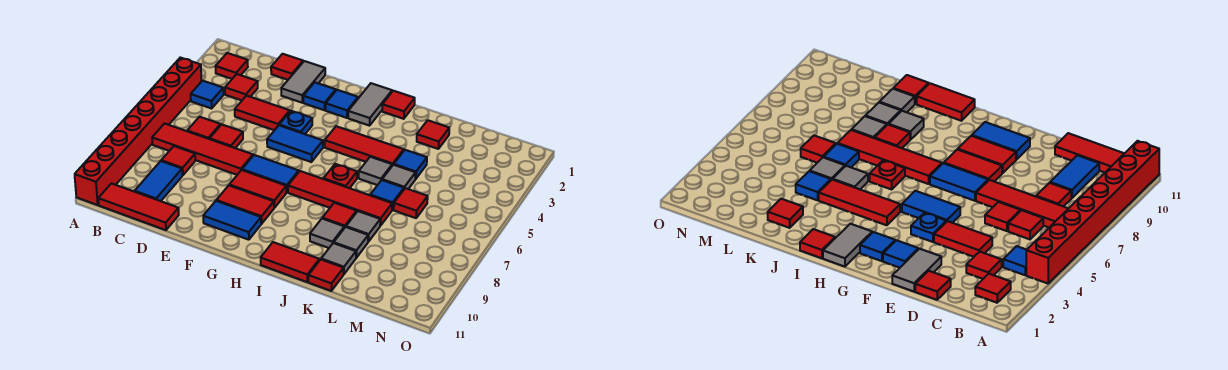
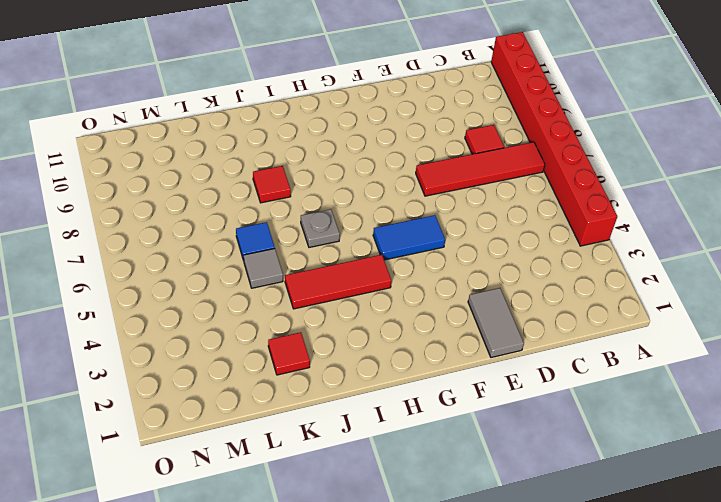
grey 1x1 plate [301,209,340,247] -> red 1x1 plate [324,164,357,188]
none -> red 1x1 tile [215,53,248,79]
none -> blue 1x1 tile [191,81,224,108]
none -> red 1x3 tile [98,183,179,230]
none -> red 1x1 tile [225,74,258,100]

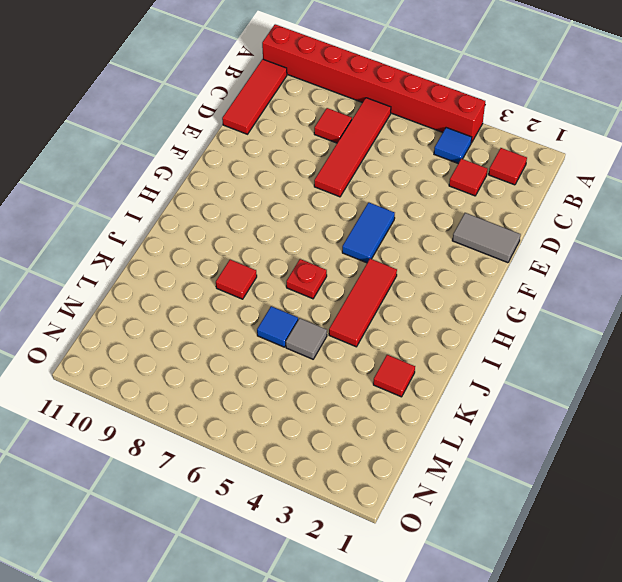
none -> red 1x1 tile [187,117,221,139]
none -> blue 1x2 tile [135,161,182,201]
none -> red 1x1 tile [271,54,303,80]
none -> red 1x2 tile [235,96,290,130]

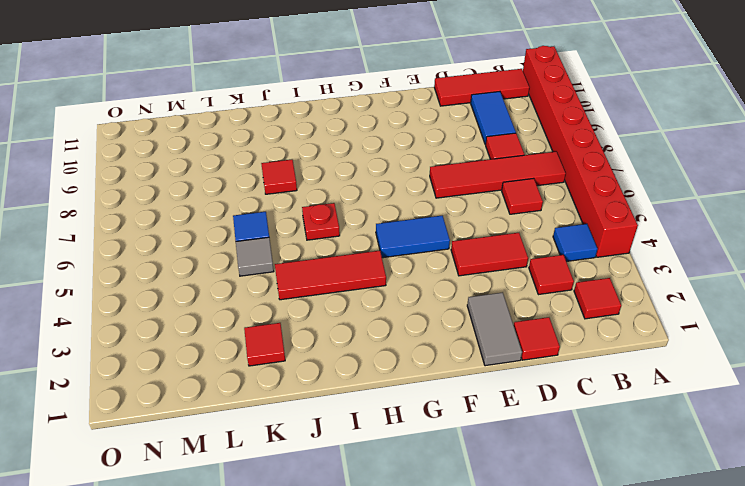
none -> red 1x1 tile [210,124,243,148]
none -> blue 1x1 tile [303,82,336,110]
none -> blue 1x1 plate [280,111,312,134]
none -> blue 1x2 tile [242,155,299,192]

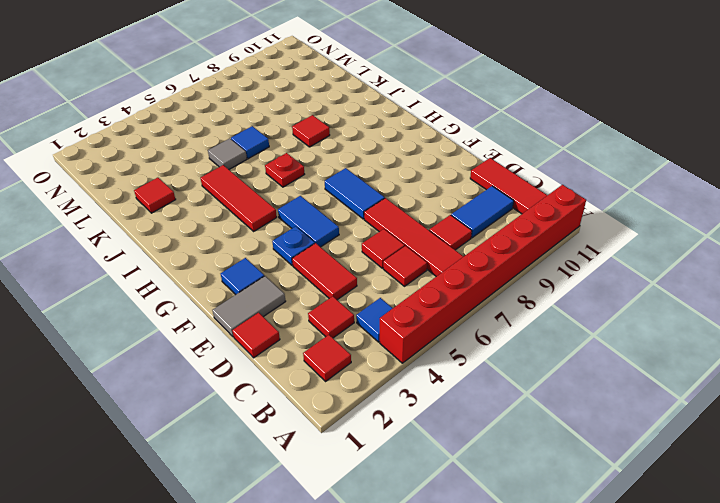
none -> red 1x2 tile [230,170,286,208]
none -> red 1x2 tile [216,185,274,224]
none -> blue 1x2 tile [203,201,261,240]
none -> blue 1x1 tile [326,90,358,118]

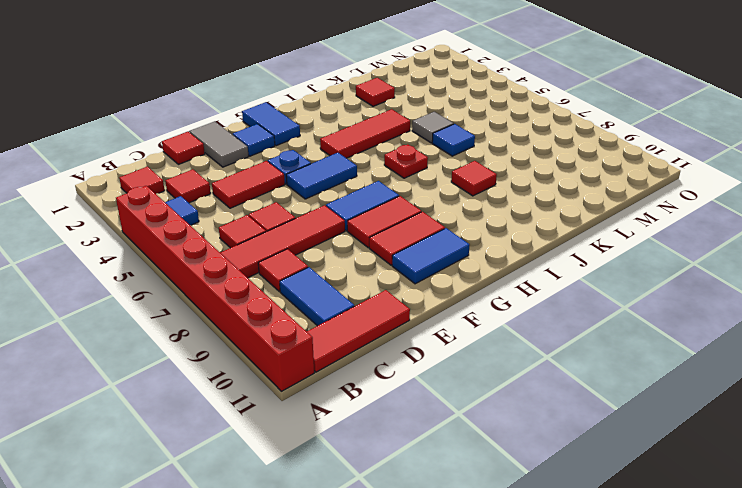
blue 1x2 tile [242,102,300,146] -> blue 1x1 tile [326,90,358,118]
none -> grey 1x2 tile [348,83,392,126]
none -> red 1x4 tile [288,171,392,226]
none -> red 1x1 tile [382,91,415,119]
none -> red 1x2 tile [261,242,319,282]

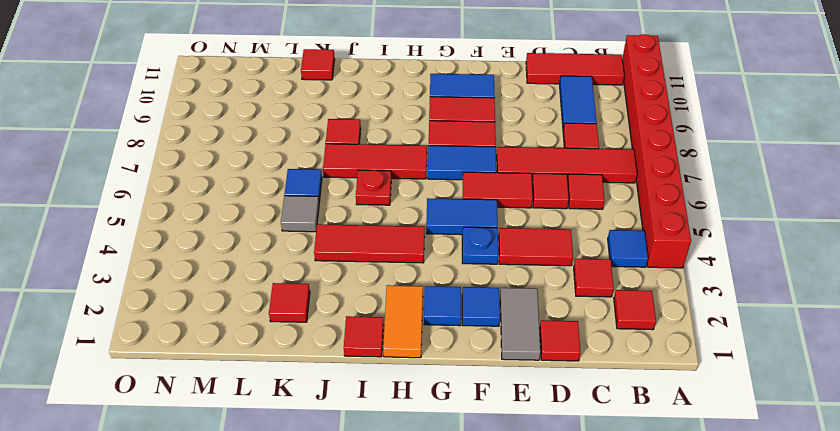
red 1x2 tile [463,172,533,208] -> red 1x2 tile moved to [261,242,319,282]
orange 1x2 tile [383,285,423,358] -> grey 1x2 tile [348,83,392,126]
red 1x3 tile [323,144,427,179] -> red 1x4 tile [288,171,392,226]
none -> grey 1x1 tile [359,157,392,185]
none -> grey 1x1 tile [310,219,344,248]
none -> blue 1x1 tile [394,150,427,179]
none -> grey 1x1 tile [346,211,380,242]

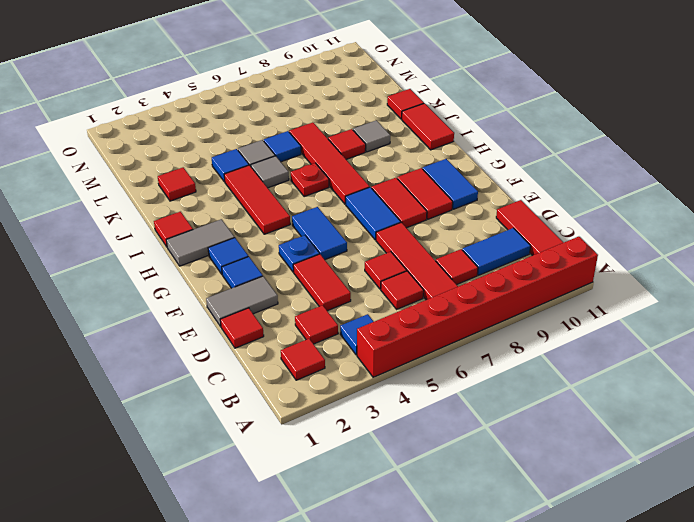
none -> grey 1x1 tile [346,211,380,242]
none -> grey 1x1 tile [334,227,368,258]
none -> grey 1x1 tile [321,243,356,274]
none -> red 1x1 tile [394,188,428,218]

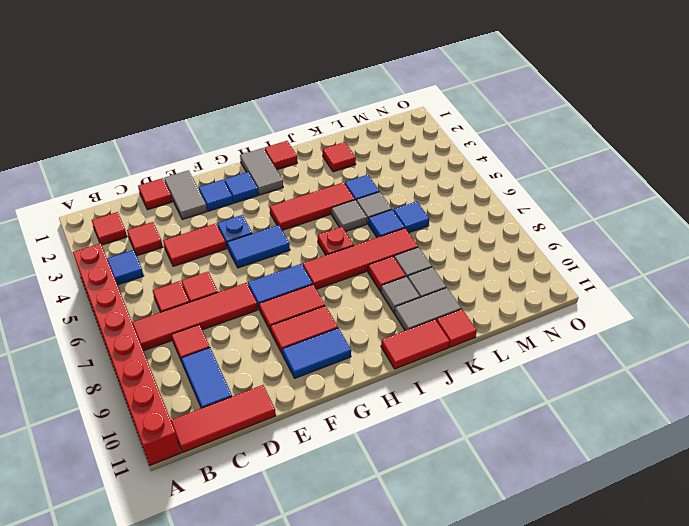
grey 1x2 tile [395,288,461,331] -> grey 1x1 tile [321,243,356,274]
blue 1x1 tile [393,201,429,233] -> red 1x1 tile [394,188,428,218]

